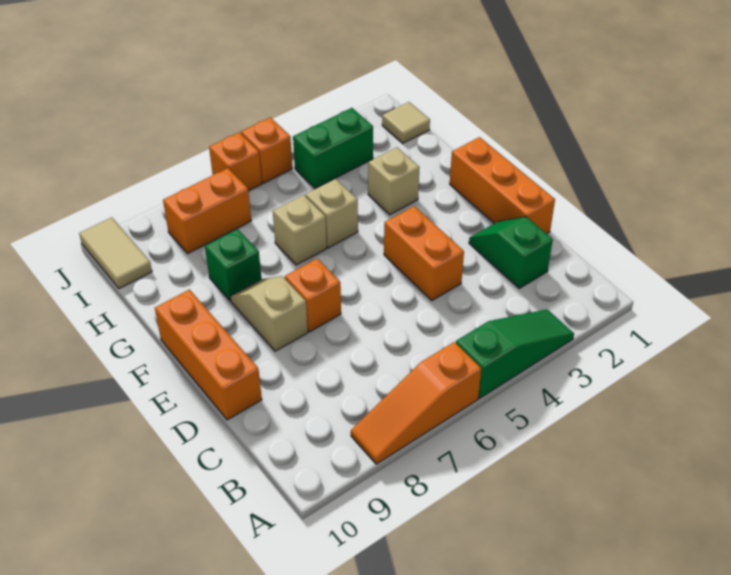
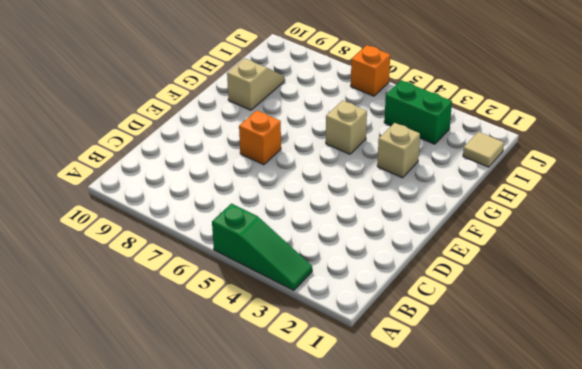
tan 1x2 slope [227,58,285,110] -> tan 1x2 slope moved to [230,276,308,351]
none -> orange 1x3 slope [351,342,481,464]
none -> green 1x2 slope [469,217,553,288]
none -> orange 1x3 brick [450,137,555,234]

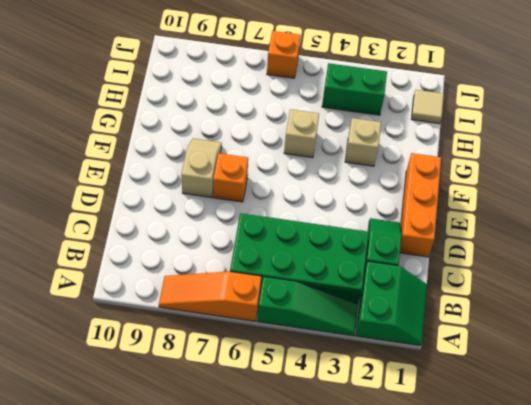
green 2x2 slope [356,261,427,346] -> none
green 2x4 brick [230,213,369,304] -> none
none -> orange 1x2 brick [384,206,464,300]
none -> orange 1x3 brick [155,290,262,420]
none -> tan 1x1 brick [273,195,327,265]

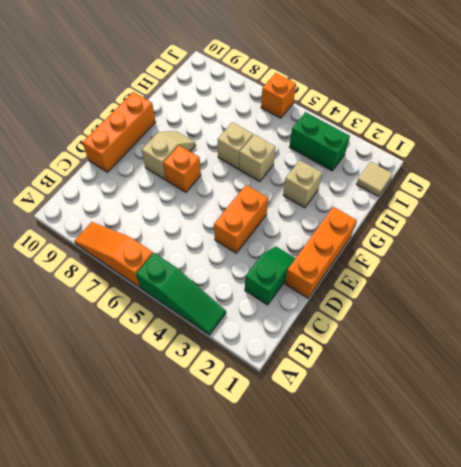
none -> green 1x1 brick [205,229,261,301]
none -> orange 1x2 brick [163,168,251,253]
none -> tan 1x2 tile [79,217,152,289]

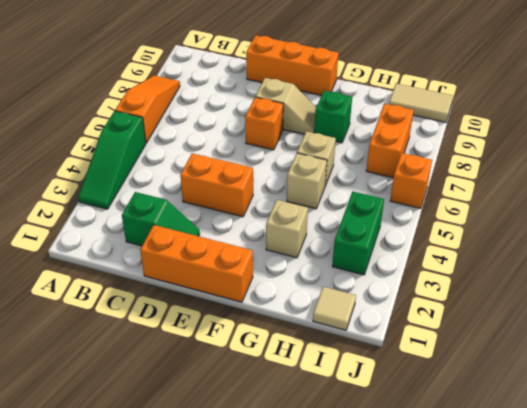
none -> orange 1x1 brick [241,118,292,183]

